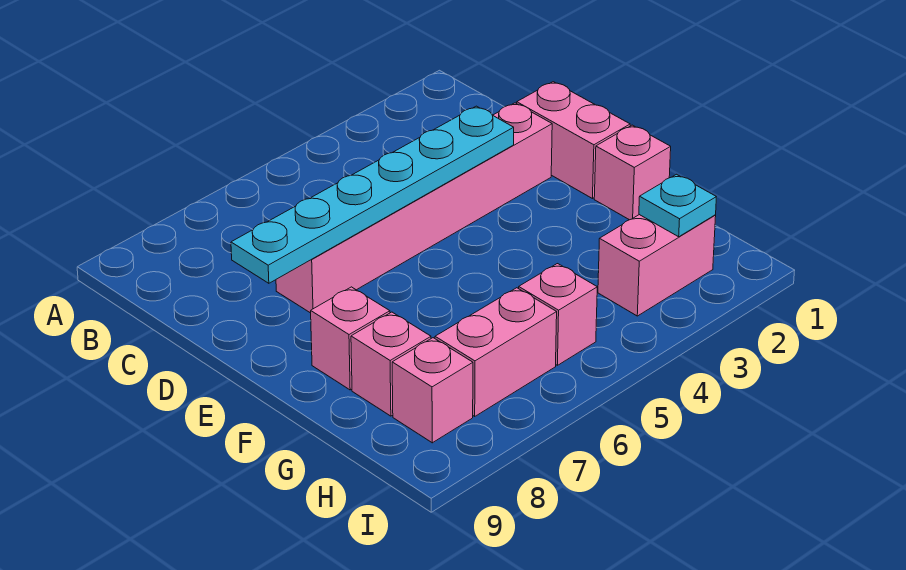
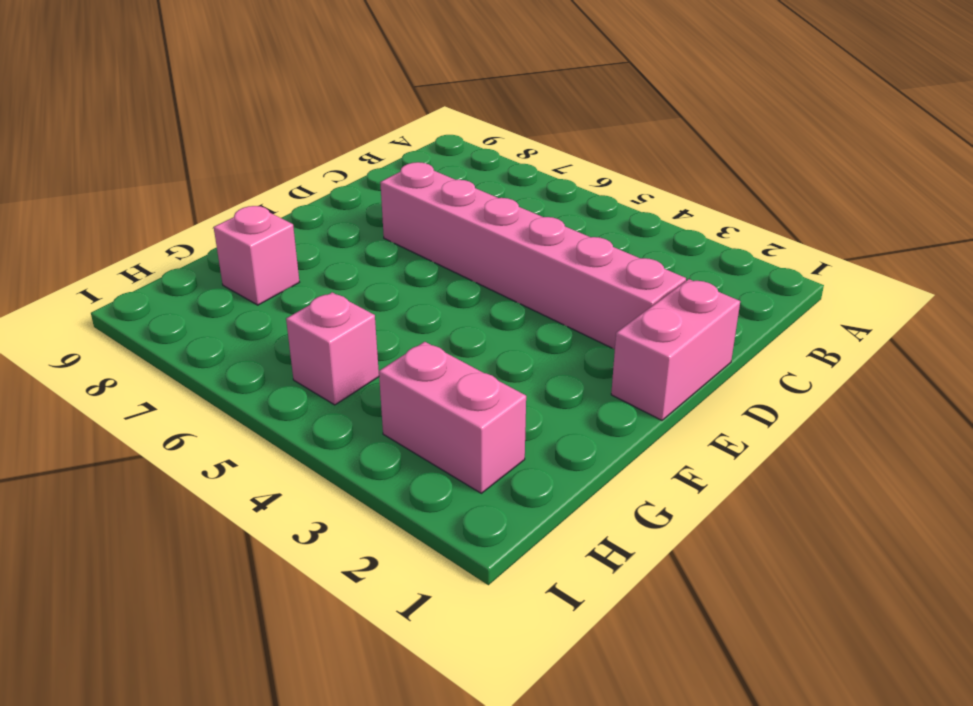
none -> pink 1x1 brick [594,125,671,220]
none -> pink 1x1 brick [311,287,390,390]

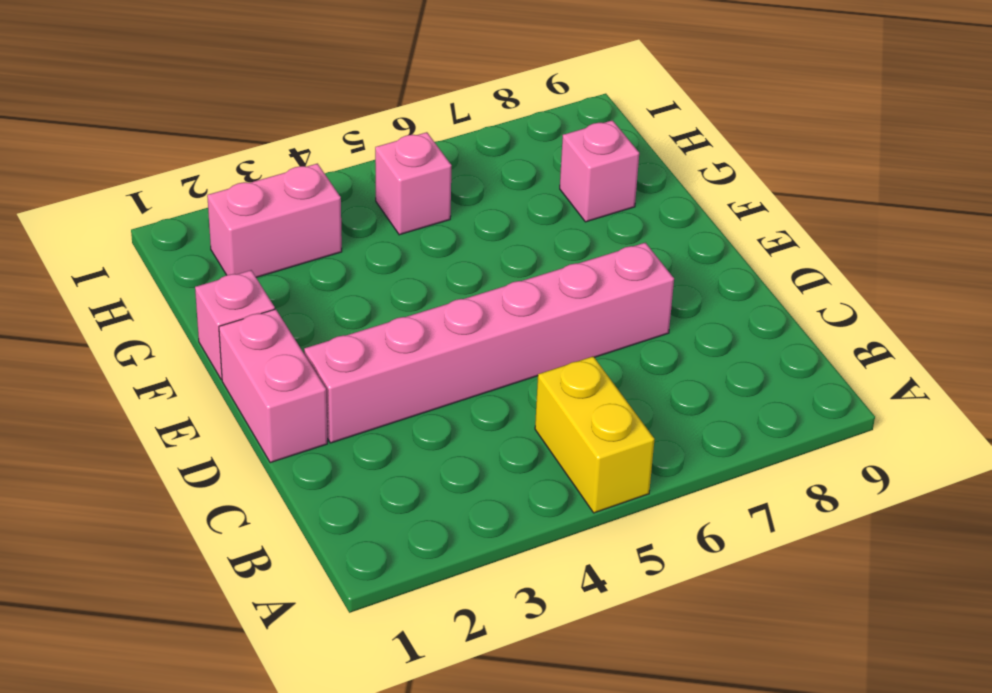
yellow 1x2 brick [535,357,654,513] -> none
none -> pink 1x1 brick [311,287,390,390]
none -> pink 1x2 brick [435,288,557,416]

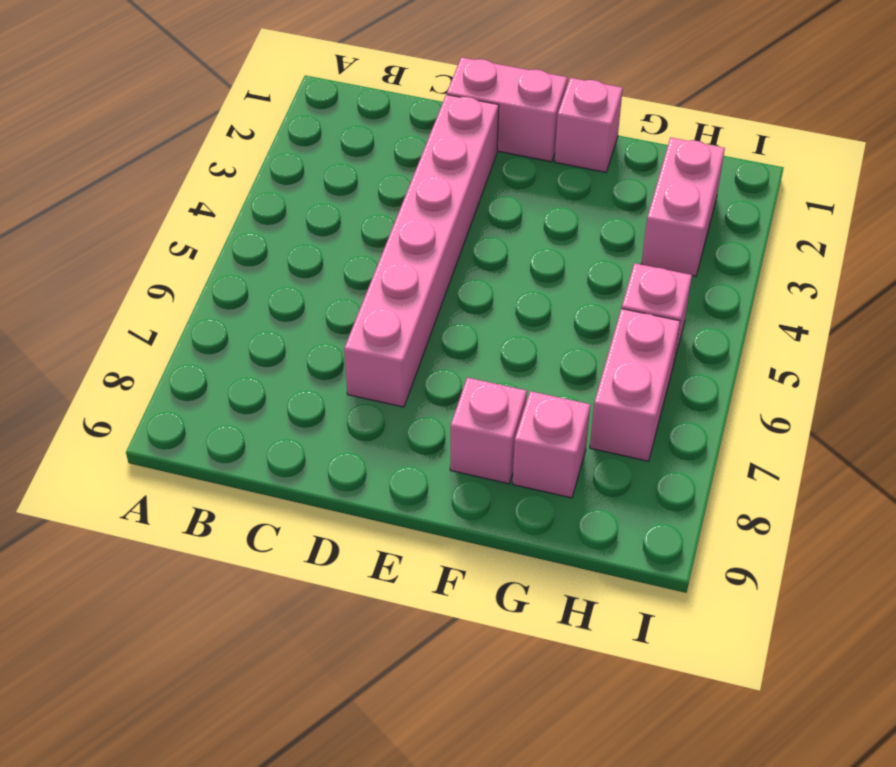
none -> pink 1x1 brick [392,338,473,443]
none -> cyan 1x6 plate [231,106,514,283]

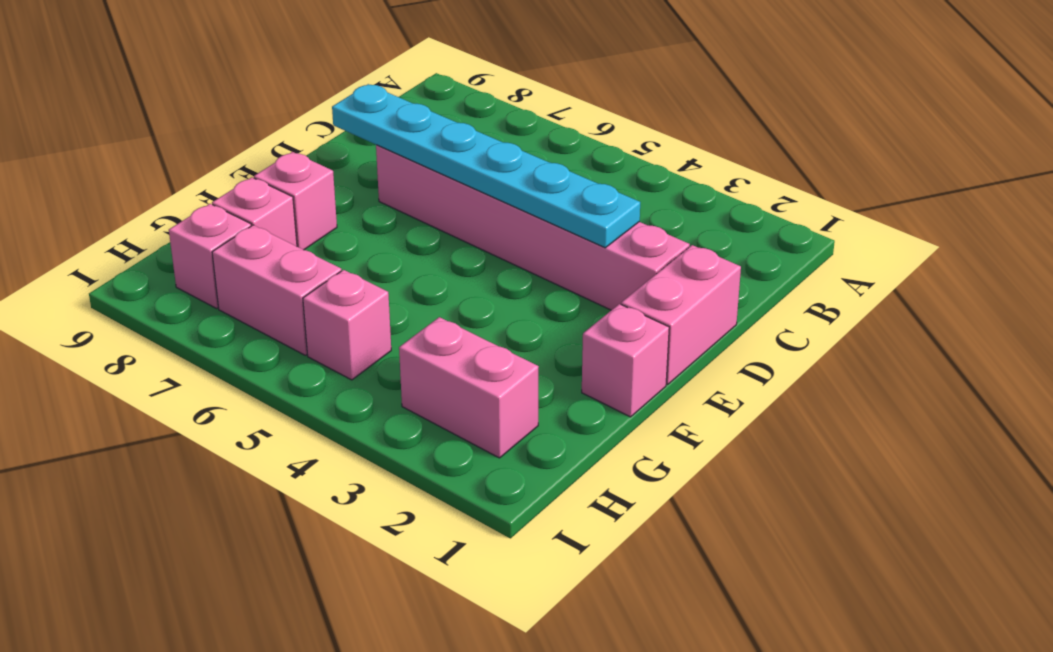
none -> cyan 1x1 plate [639,174,716,237]

